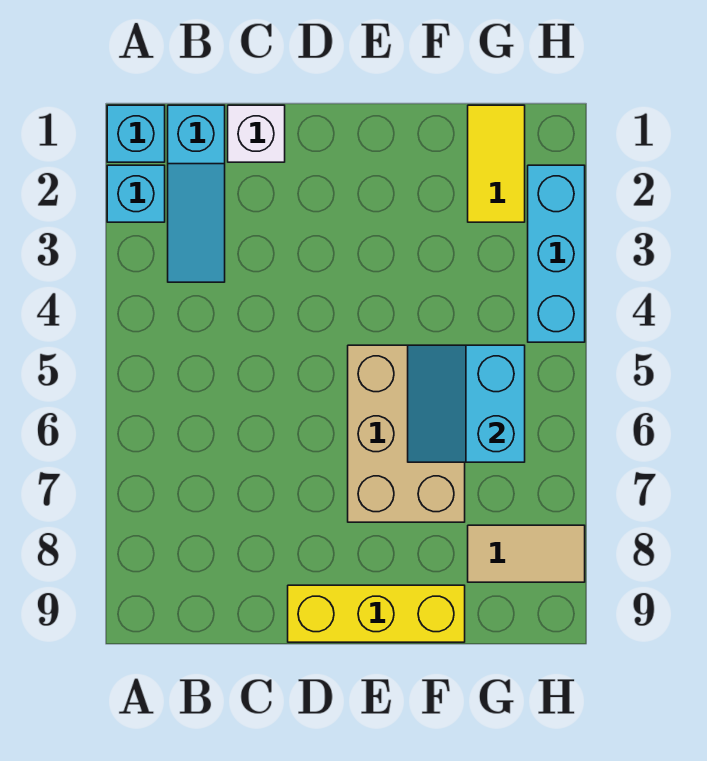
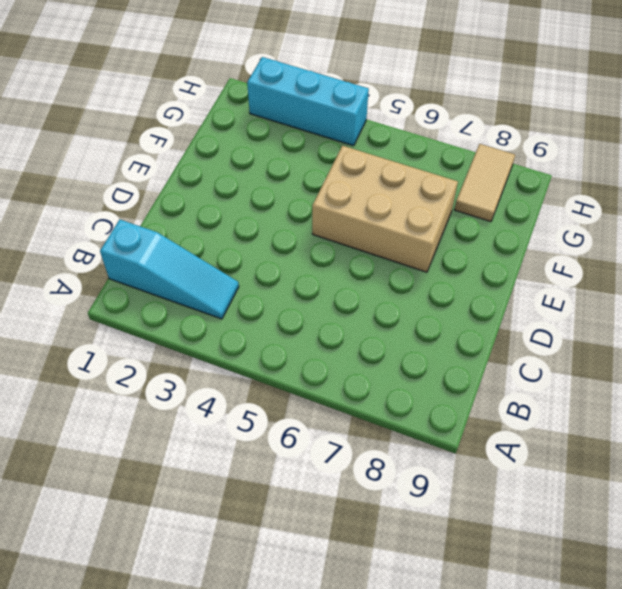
none -> cyan 1x1 brick [107,105,165,162]
none -> cyan 1x1 brick [107,165,165,222]

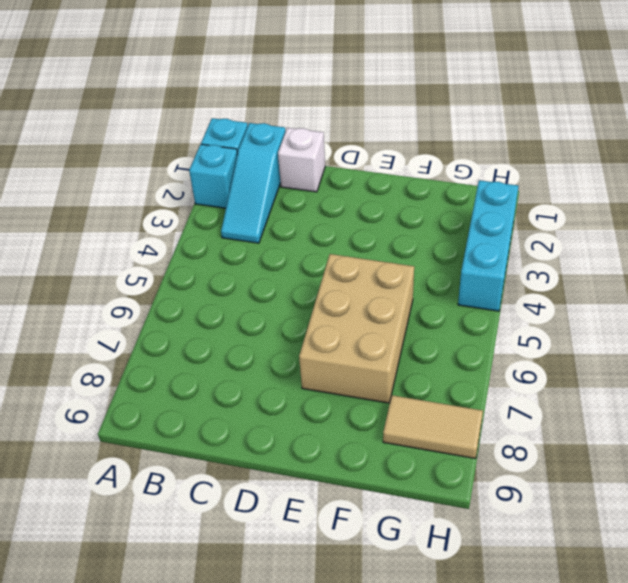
none -> yellow 1x3 brick [288,585,465,642]
none -> yellow 1x2 tile [468,105,525,222]

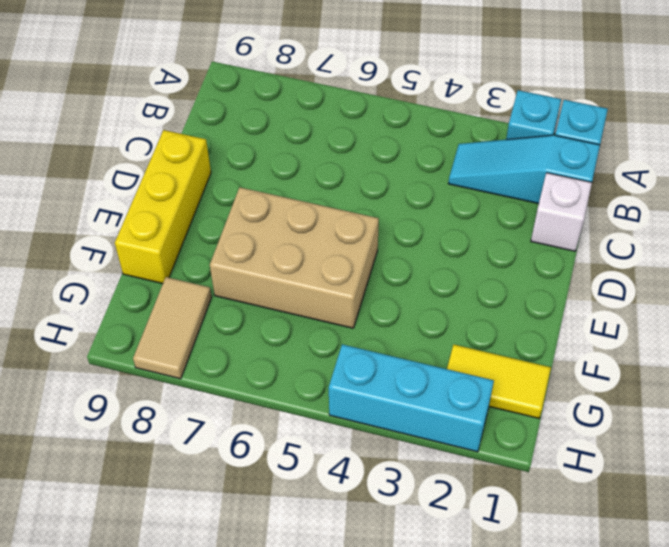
none -> cyan 2x2 slope [408,345,525,462]

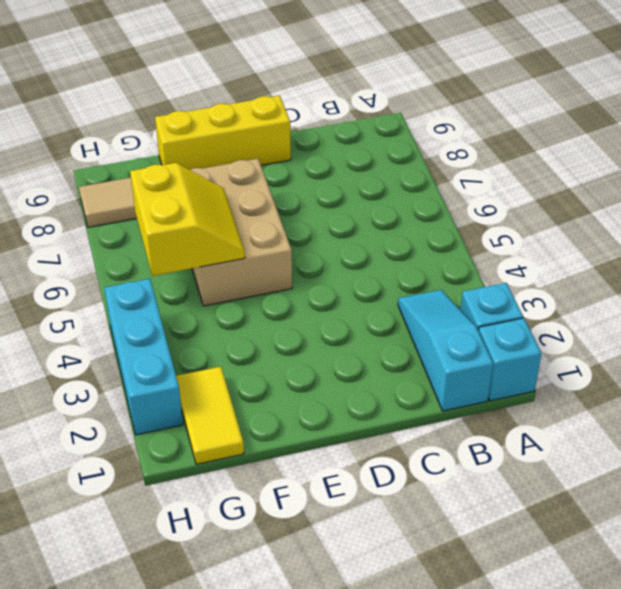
yellow 2x2 slope [130,163,245,276] -> cyan 2x2 slope [408,345,525,462]
none -> white 1x1 brick [228,105,285,162]

